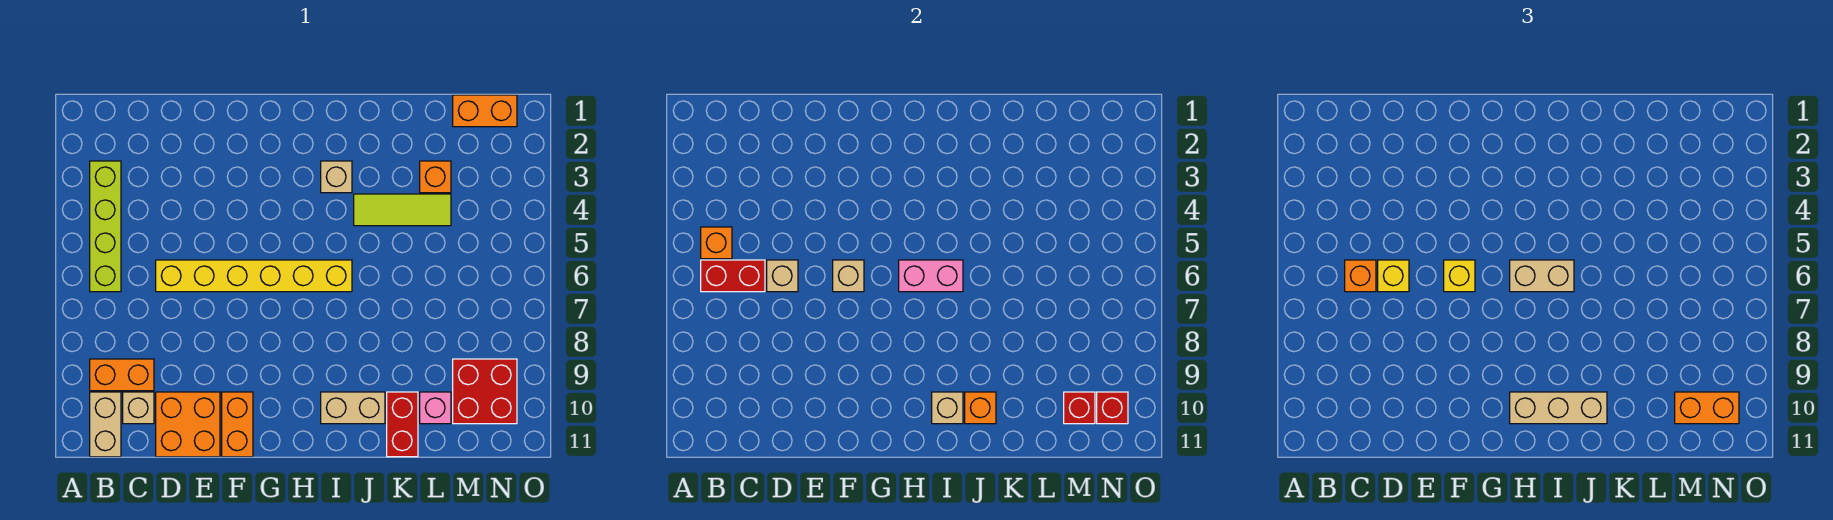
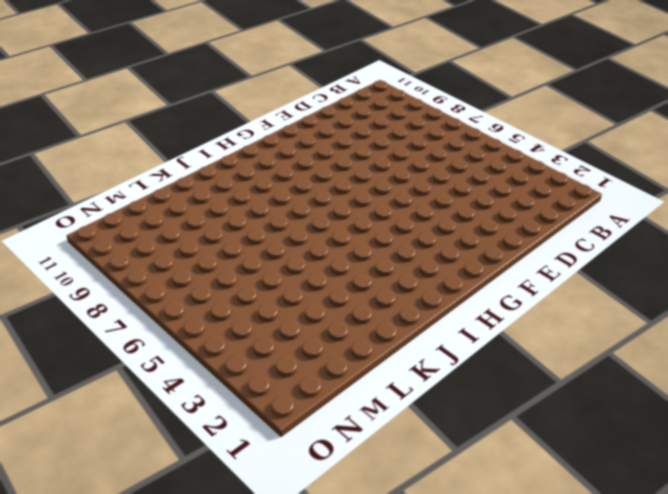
none -> lime 1x4 brick [90,161,121,292]
none -> orange 1x2 brick [90,359,154,391]
none -> tan 1x2 brick [90,392,121,457]
none -> tan 1x1 brick [123,392,154,424]

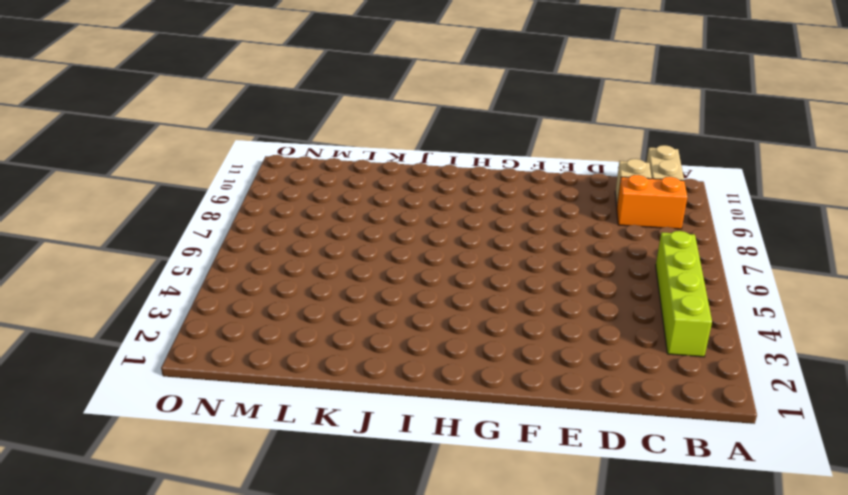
none -> yellow 1x6 brick [156,260,352,292]
none -> orange 2x2 brick [156,392,220,457]
none -> orange 1x2 brick [222,392,253,457]
none -> tan 1x1 brick [321,161,352,193]

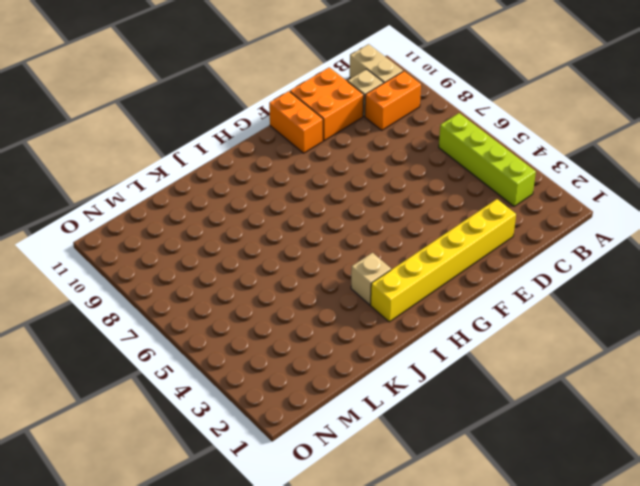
yellow 1x6 brick [370,199,516,322] -> yellow 1x6 brick moved to [156,260,352,292]
none -> tan 1x2 brick [321,392,385,424]
none -> lime 1x3 tile [354,194,451,226]
none -> red 1x2 brick [387,392,418,457]
none -> orange 1x1 brick [420,161,451,193]

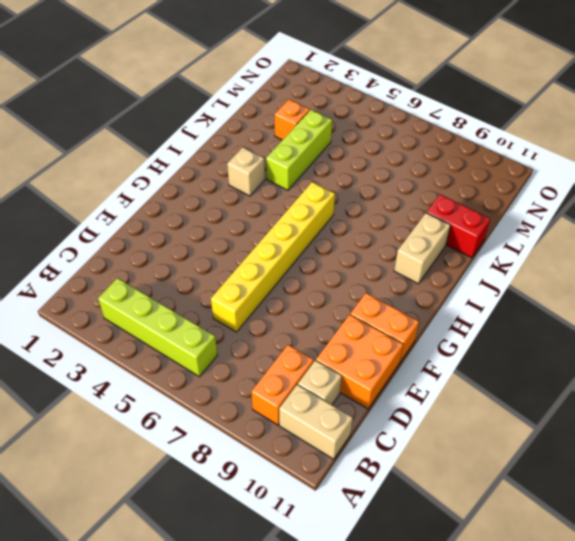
lime 1x3 brick [266,110,332,190] -> lime 1x3 tile [354,194,451,226]
none -> pink 1x1 brick [420,392,451,424]
none -> orange 1x2 brick [453,95,517,127]
none -> red 2x2 brick [453,359,517,424]
none -> orange 1x1 brick [701,227,732,259]

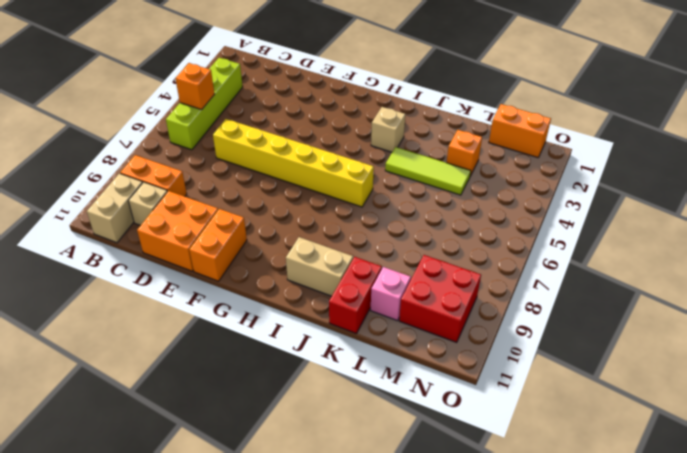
none -> red 1x2 brick [701,260,765,292]
none -> tan 1x1 brick [767,260,798,292]
none -> tan 1x1 brick [833,260,864,292]
none -> pink 1x2 brick [899,260,963,292]

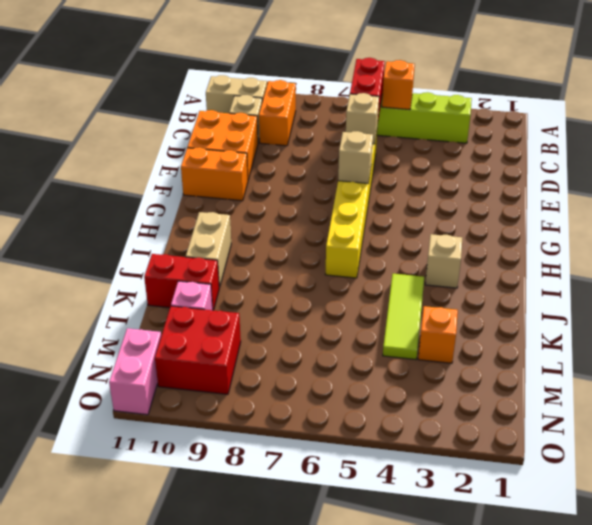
pink 1x2 brick [109,328,161,415] -> pink 1x2 brick moved to [899,260,963,292]
none -> orange 1x2 brick [453,95,517,127]
none -> tan 1x1 brick [932,392,963,424]
none -> orange 1x1 brick [965,392,996,424]
none -> red 1x1 brick [1064,392,1095,424]

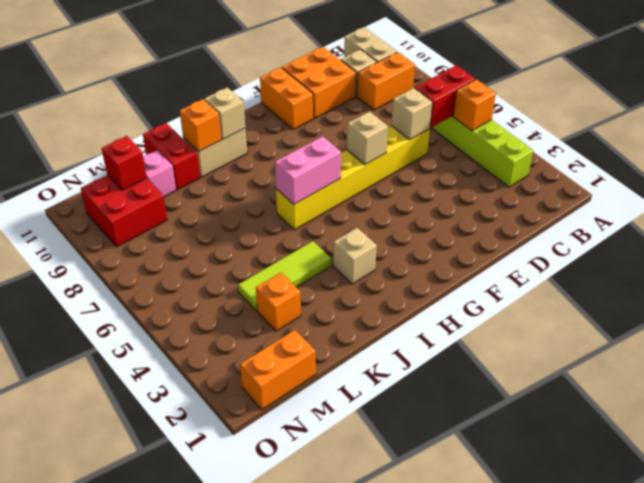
none -> red 1x1 brick [1097,392,1128,424]
none -> orange 1x1 brick [1345,260,1376,292]
none -> yellow 1x1 brick [1378,260,1409,292]
none -> yellow 1x1 brick [1444,260,1475,292]

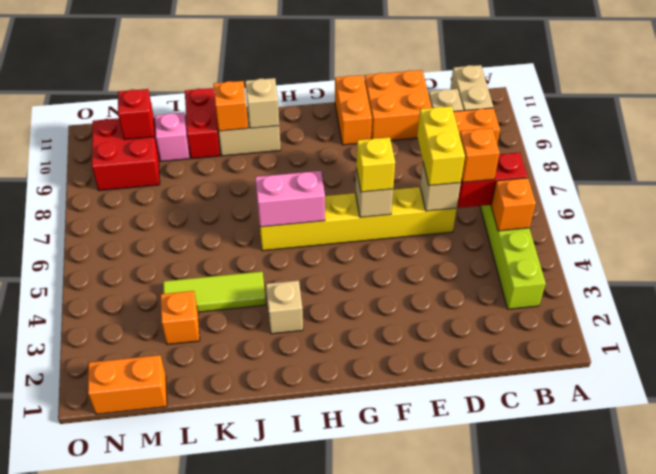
yellow 1x2 brick [417,106,465,186] -> yellow 1x1 brick [1378,260,1409,292]
none -> red 1x1 brick [1097,392,1128,424]
none -> tan 1x2 brick [1510,260,1574,292]
none -> tan 1x3 brick [1510,392,1607,424]
none -> orange 1x2 brick [1675,392,1739,424]

